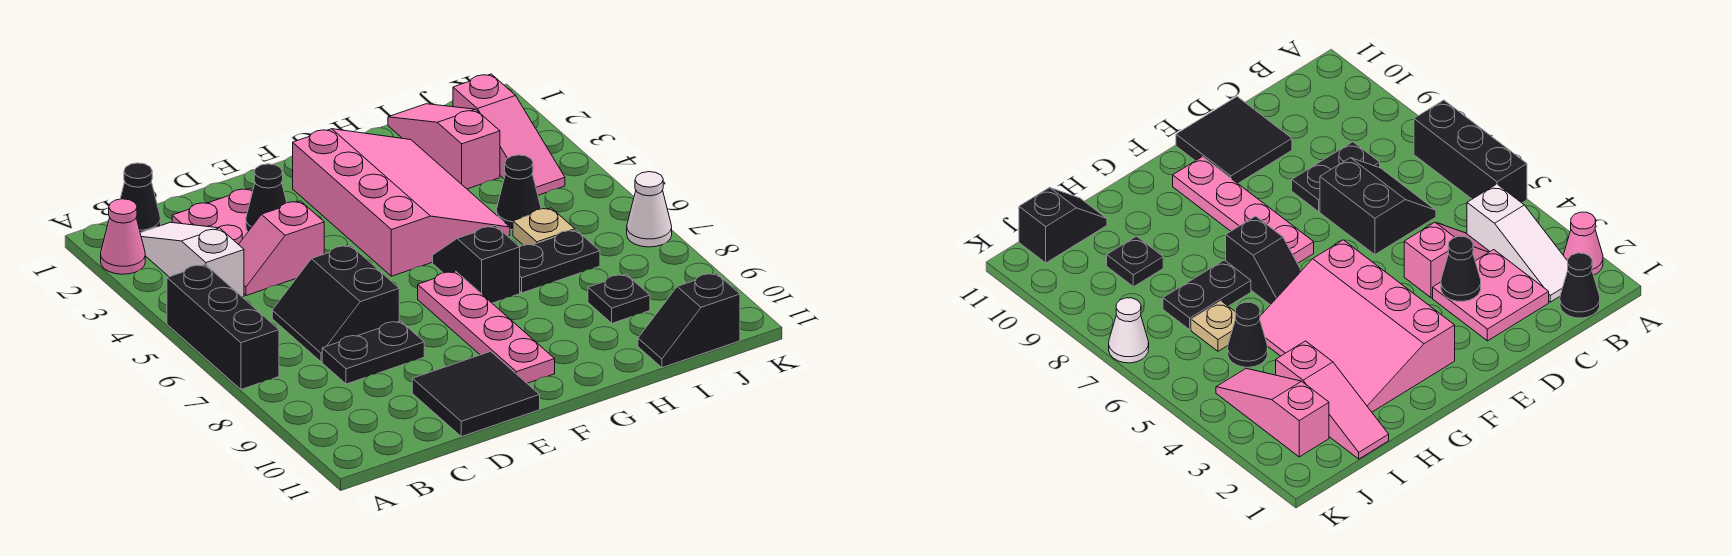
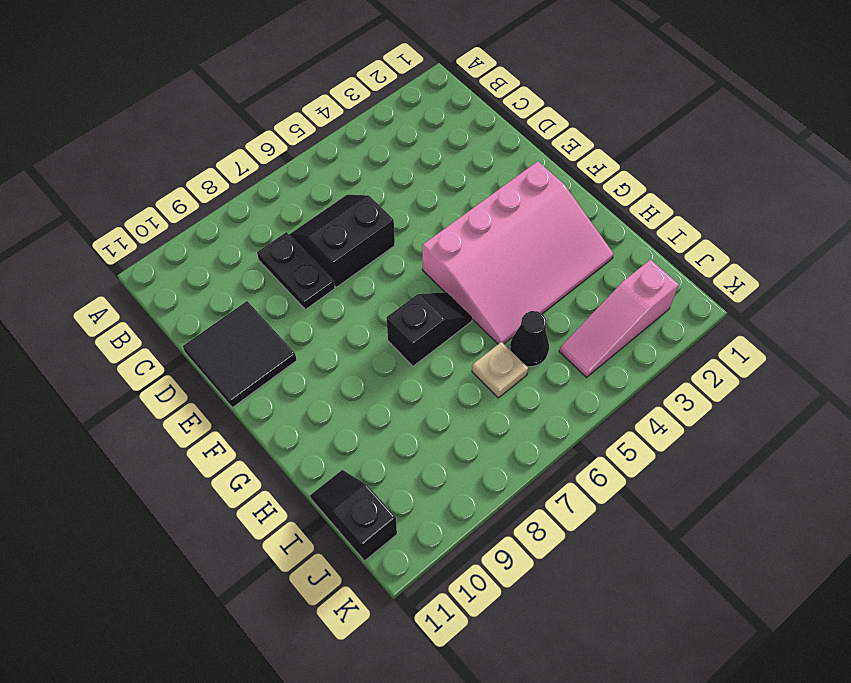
none -> pink 1x1 cone [101,199,145,274]
none -> black 1x3 brick [167,265,279,389]
none -> black 1x1 cone [120,163,161,233]

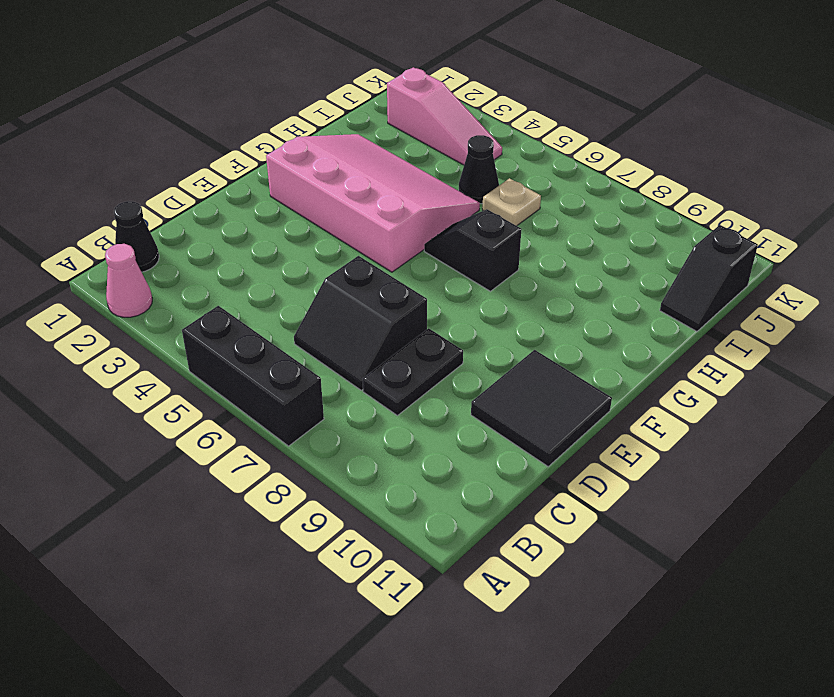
none -> white 1x3 slope [140,222,244,297]
none -> pink 2x2 plate [172,188,253,245]
none -> pink 1x2 slope [239,201,324,296]

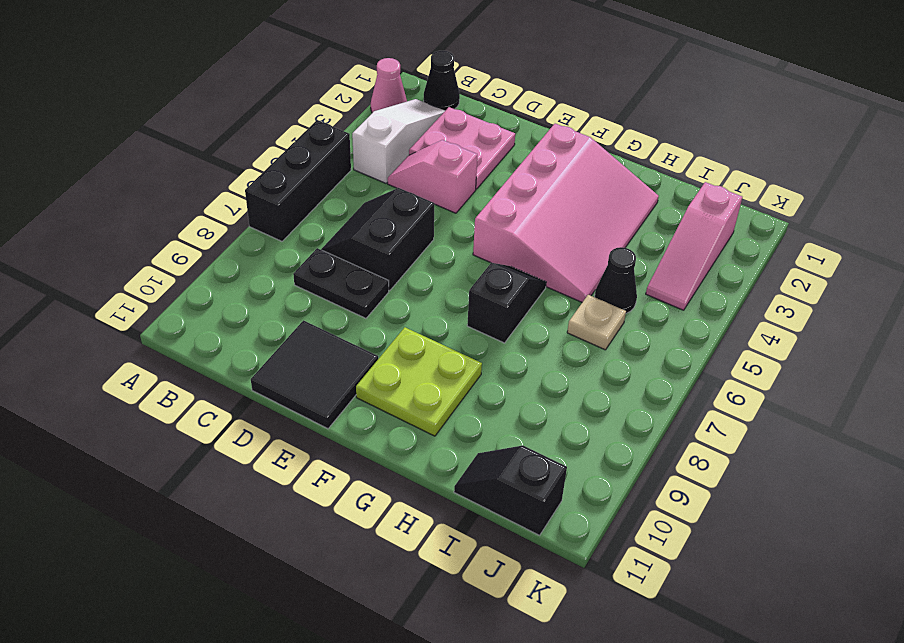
lime 2x2 plate [356,327,482,436] -> pink 1x4 plate [418,271,555,383]
none -> black 1x2 plate [520,230,600,293]
none -> pink 1x3 slope [388,104,500,189]
none -> black 1x1 plate [588,274,650,323]

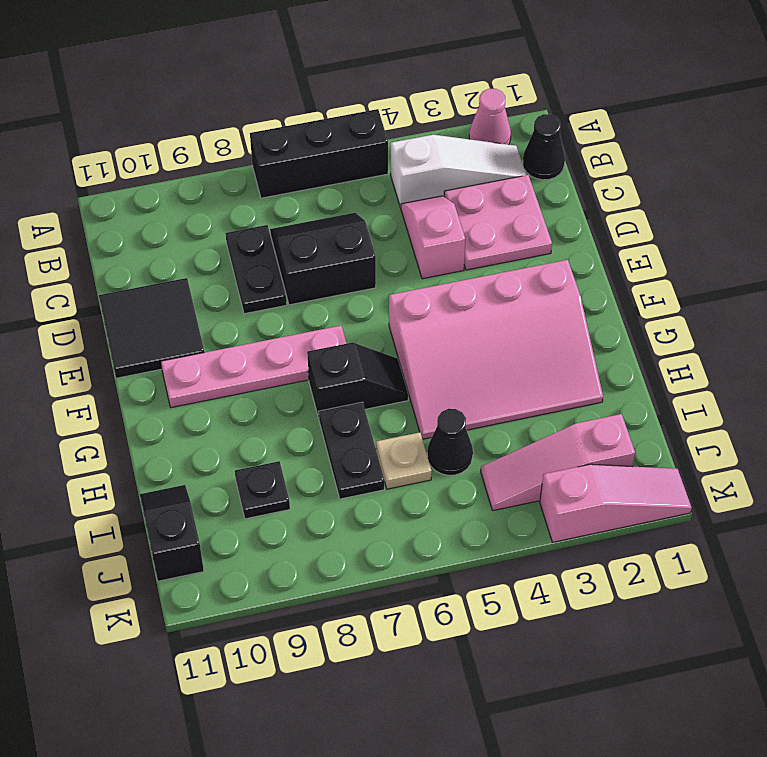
pink 1x3 slope [540,464,692,542] -> pink 1x3 slope moved to [388,104,500,189]
none -> white 1x1 cone [627,172,672,247]
none -> black 1x1 cone [246,164,287,231]

